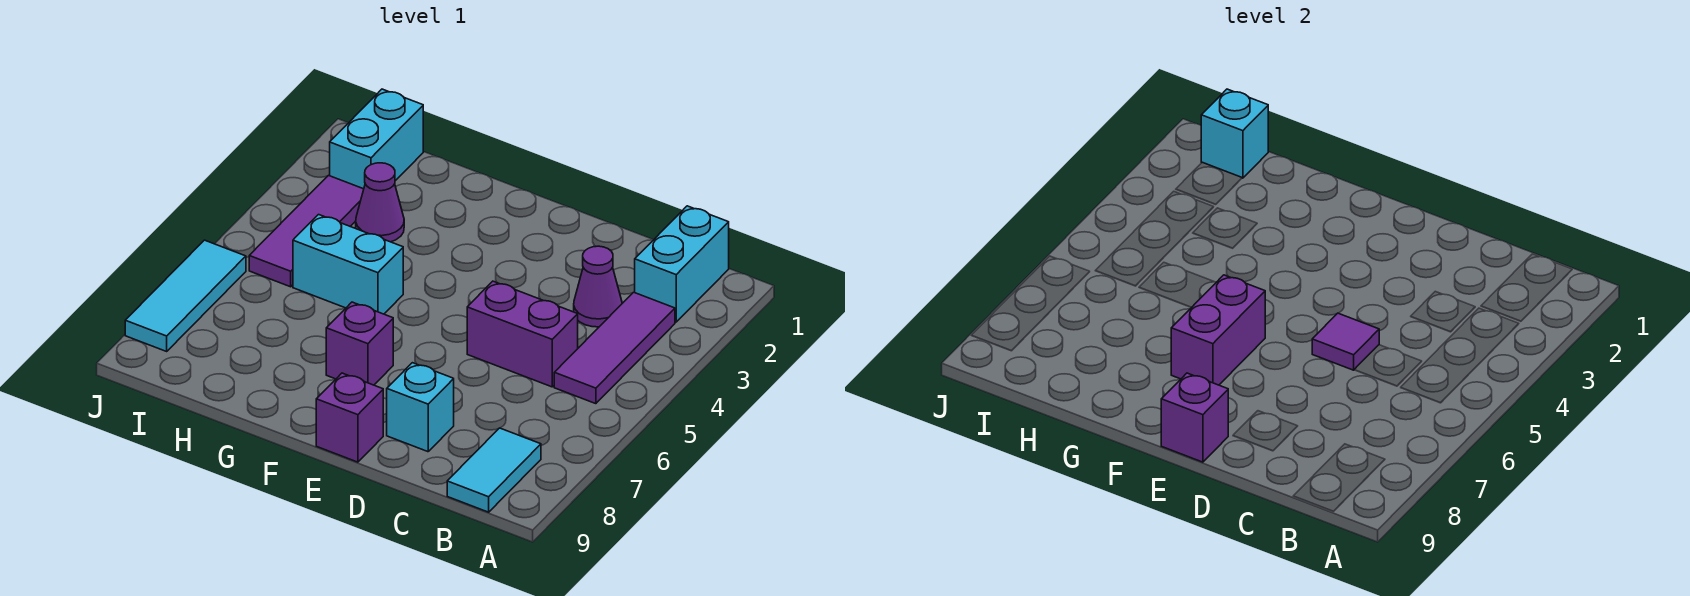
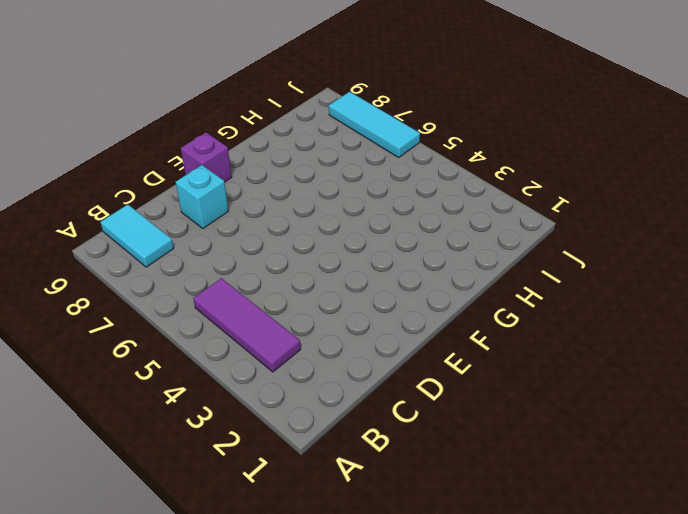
none -> cyan 1x2 brick [635,206,729,322]
none -> purple 1x1 cone [574,246,622,327]
none -> purple 1x2 brick [467,281,578,387]

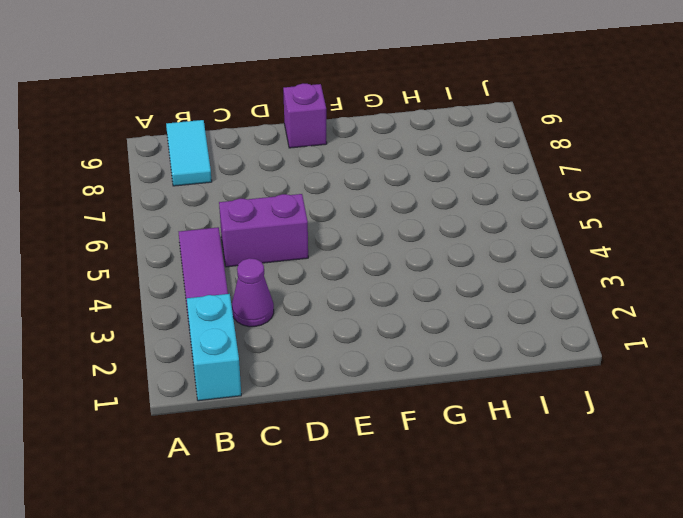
none -> cyan 1x1 brick [387,363,454,452]
none -> purple 1x1 brick [326,302,393,385]
none -> cyan 1x2 brick [293,215,403,314]

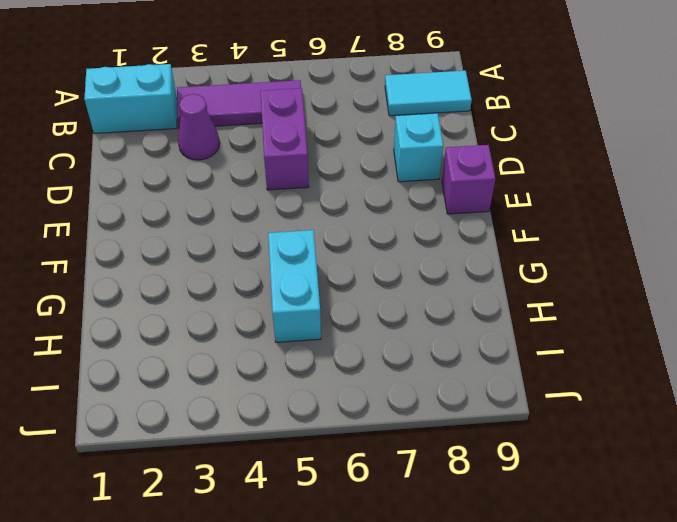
none -> purple 1x1 brick [326,302,393,385]
none -> purple 1x1 cone [356,163,404,242]
none -> cyan 1x2 brick [330,89,423,189]

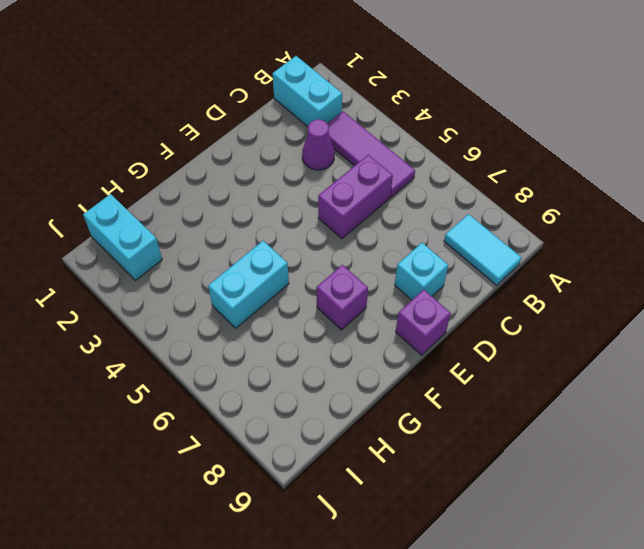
none -> purple 1x1 cone [356,163,404,242]
none -> purple 1x3 tile [249,175,364,287]
none -> cyan 1x3 tile [125,240,246,351]

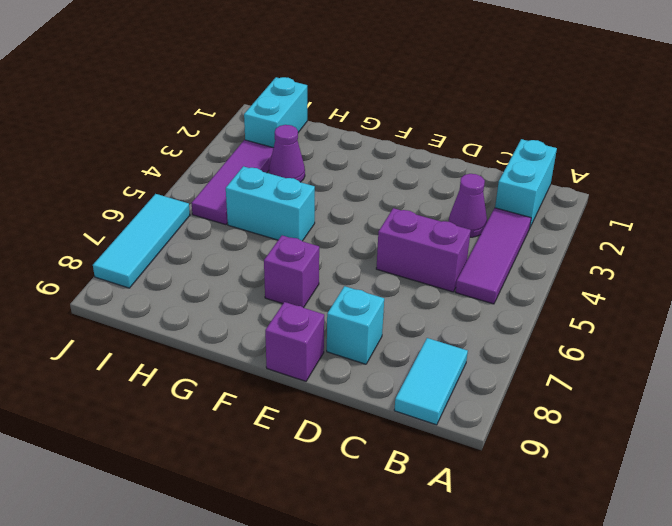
none -> purple 1x1 tile [1312,313,1379,370]
none -> purple 1x1 brick [1161,373,1228,462]
none -> purple 1x2 brick [1171,275,1265,385]

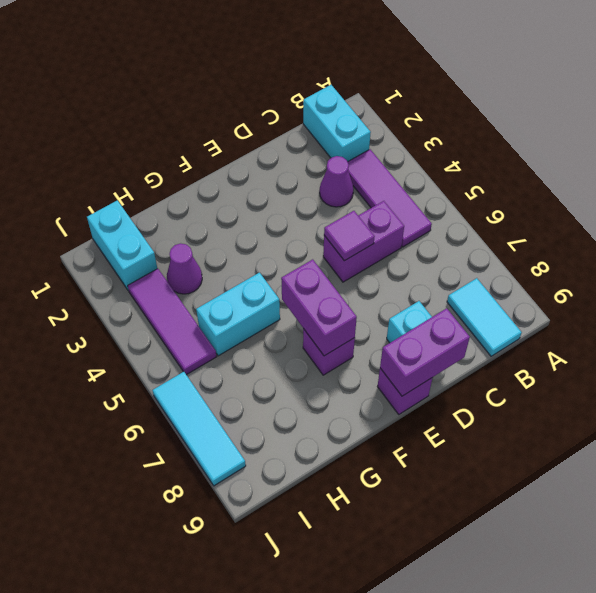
purple 1x2 brick [380,308,470,396] -> purple 1x1 brick [1161,373,1228,462]
none -> cyan 1x1 brick [1201,89,1268,178]

